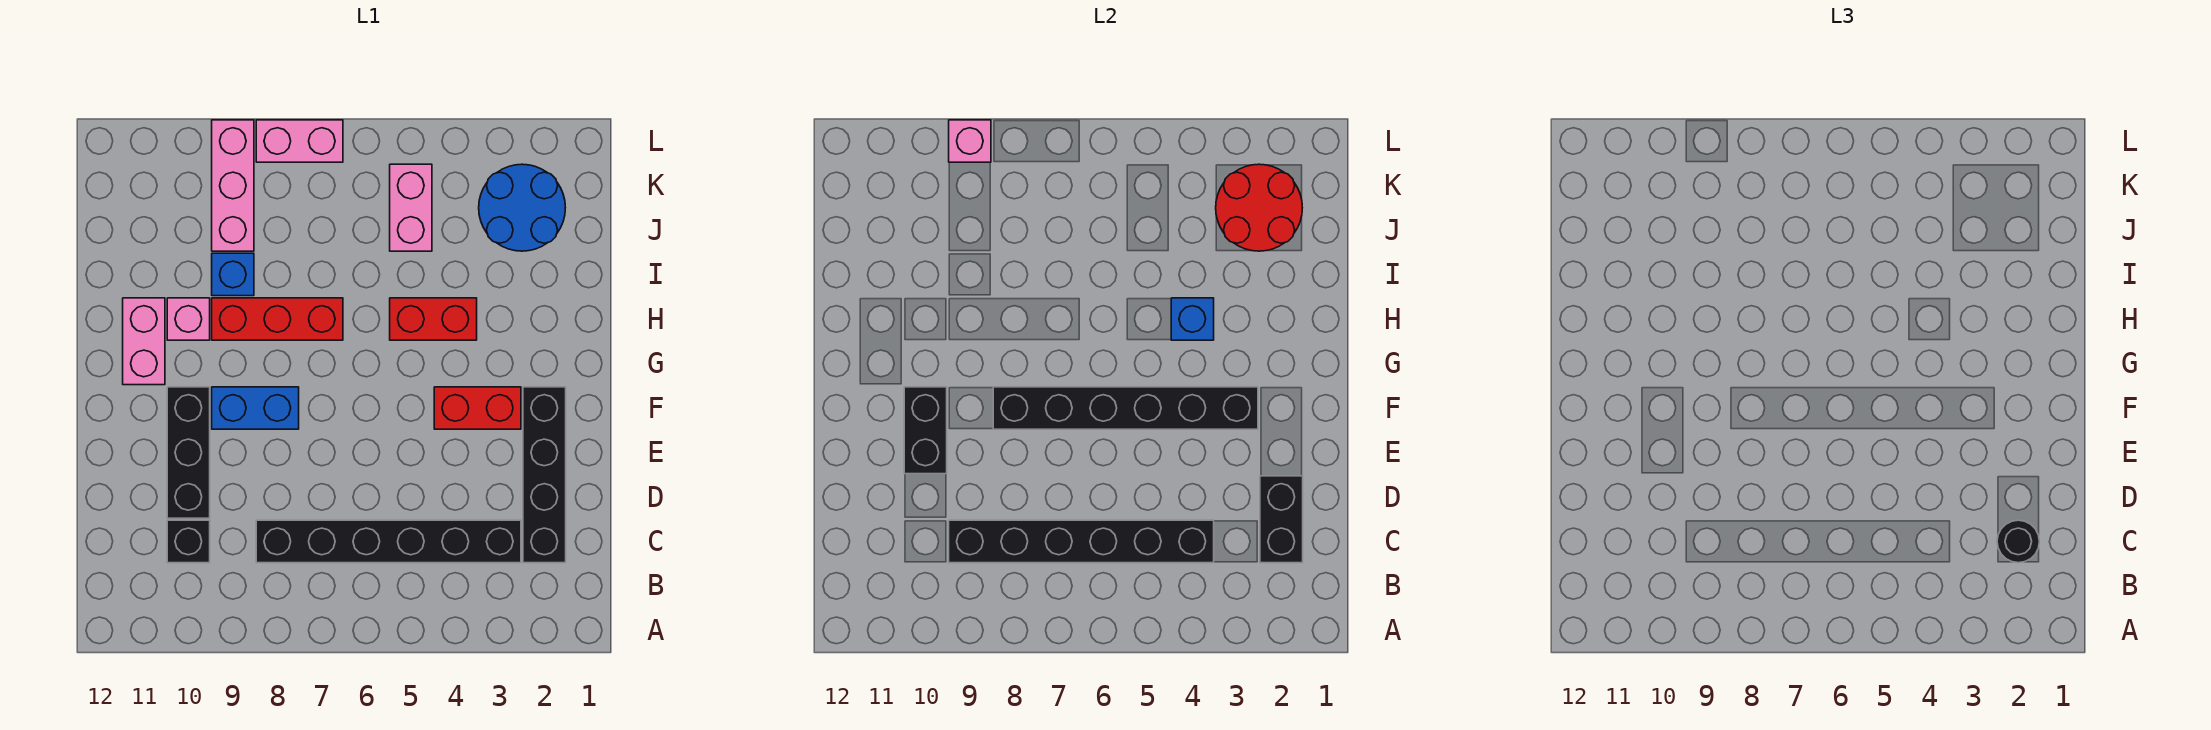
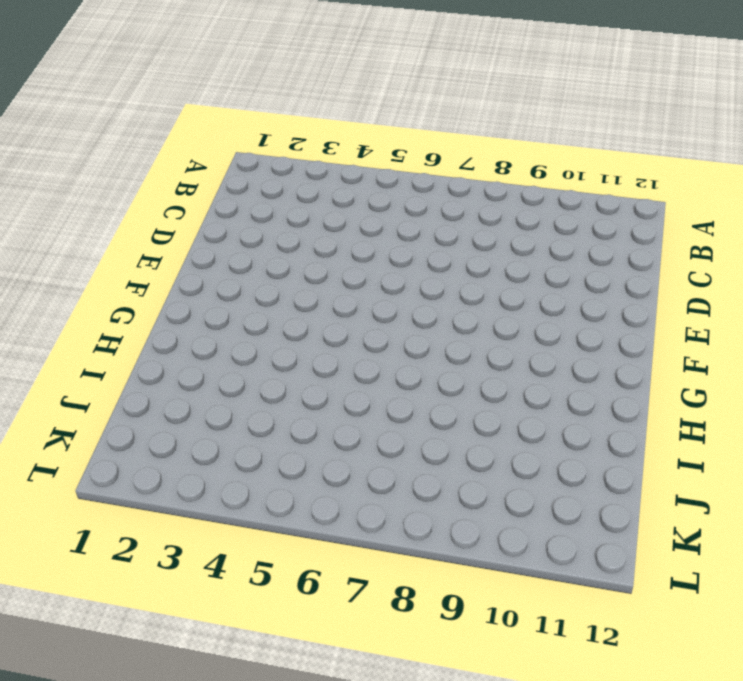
none -> black 1x4 brick [523,387,566,563]
none -> black 1x6 brick [256,520,521,563]
none -> black 1x1 brick [167,520,210,563]

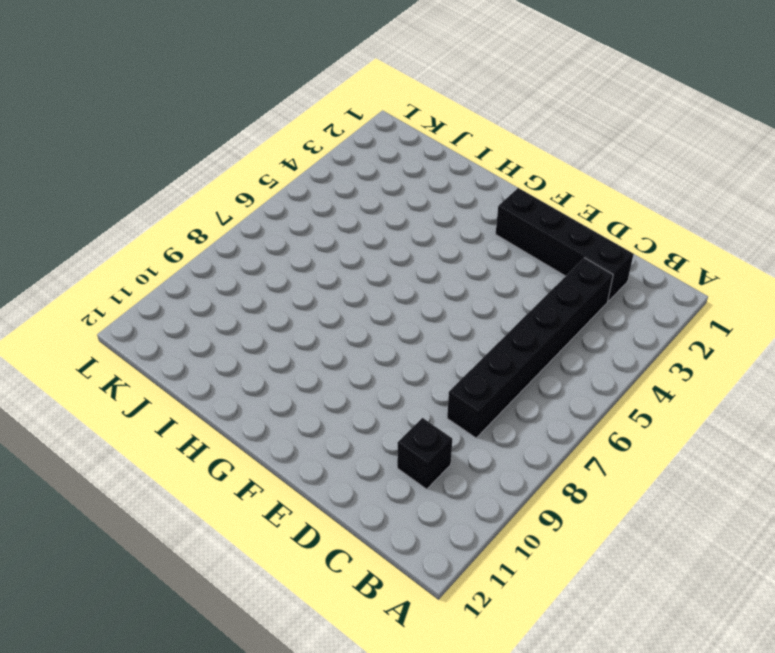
none -> black 1x3 brick [167,387,210,518]
none -> red 1x2 brick [434,387,521,429]
none -> blue 1x2 brick [212,387,299,429]

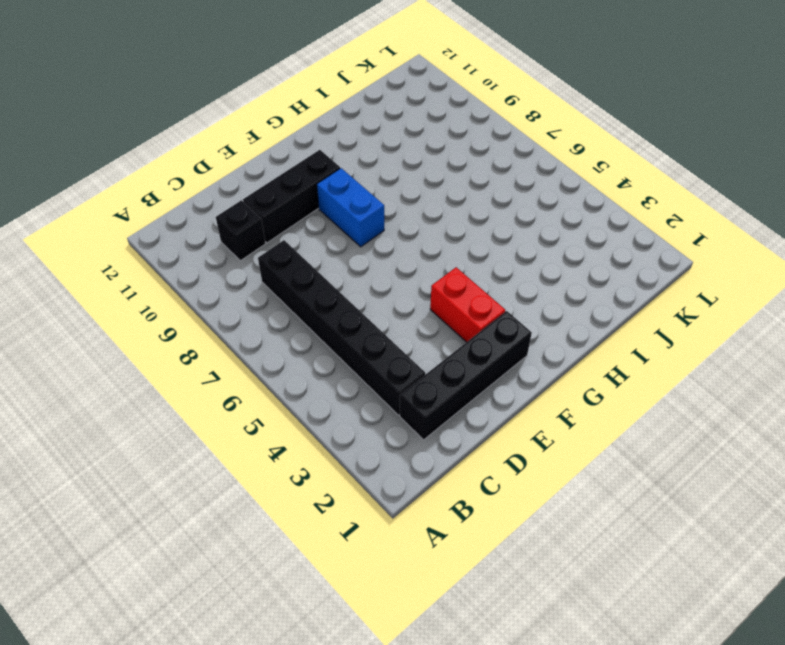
none -> pink 1x2 brick [123,298,165,385]
none -> red 1x2 brick [390,298,477,340]
none -> red 1x3 brick [212,298,343,340]

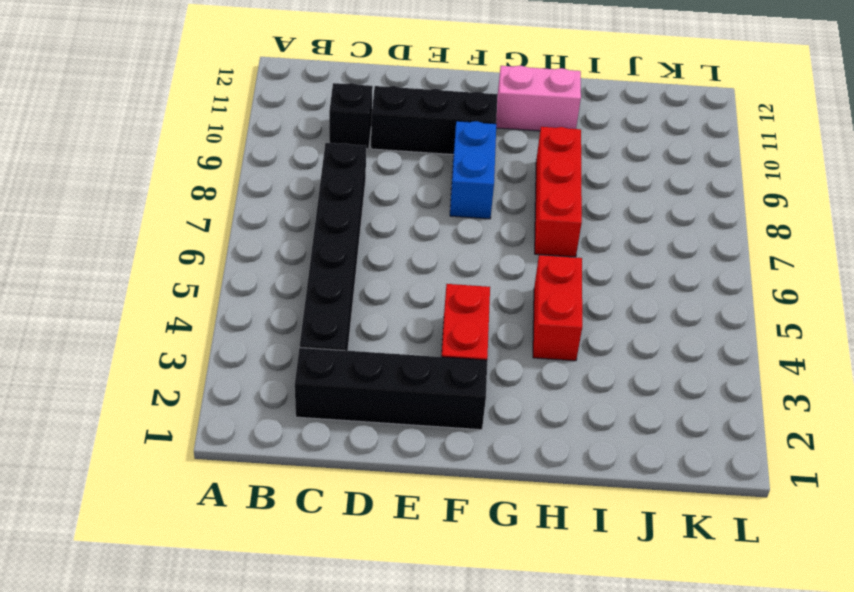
none -> pink 1x1 brick [167,298,210,340]
none -> blue 1x1 brick [212,253,254,296]
none -> blue 2x2 round brick [479,164,565,251]

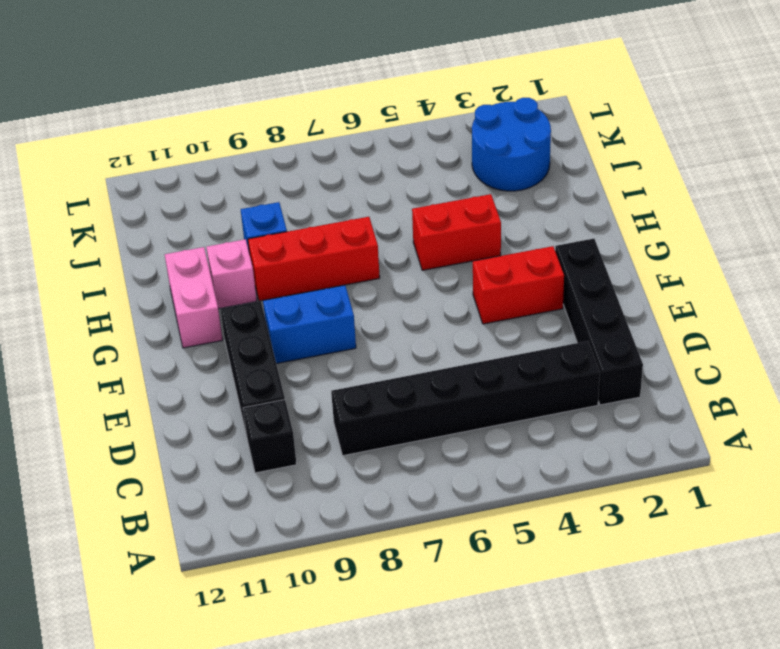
none -> pink 1x2 brick [390,164,432,251]
none -> pink 1x3 brick [212,120,254,251]
none -> pink 1x2 brick [256,120,343,162]

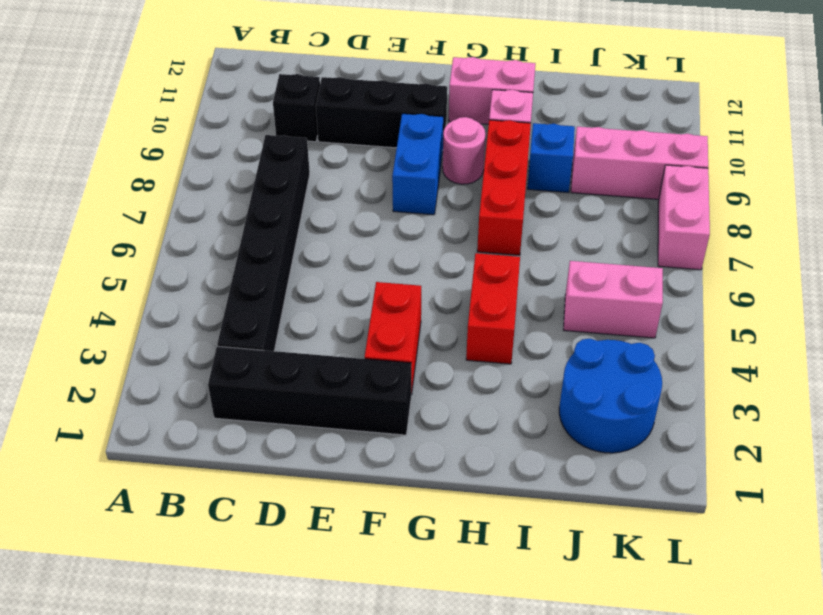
pink 1x1 round brick [443,117,485,184] -> none
none -> black 1x2 brick [1260,476,1303,563]
none -> black 1x6 brick [949,520,1214,563]
none -> black 1x2 brick [904,387,947,474]

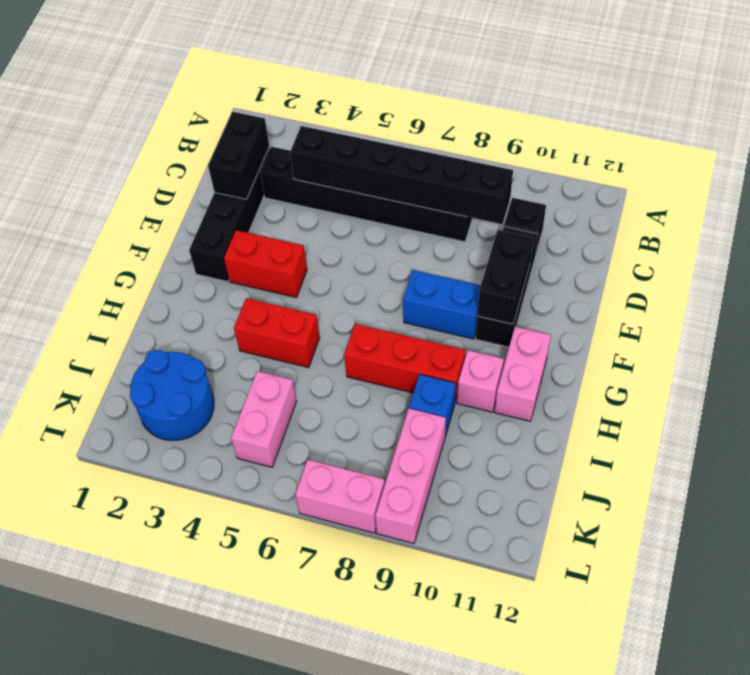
none -> black 1x6 brick [993,387,1258,429]
none -> blue 1x1 brick [1171,298,1214,340]
none -> red 2x2 round brick [1216,164,1302,251]

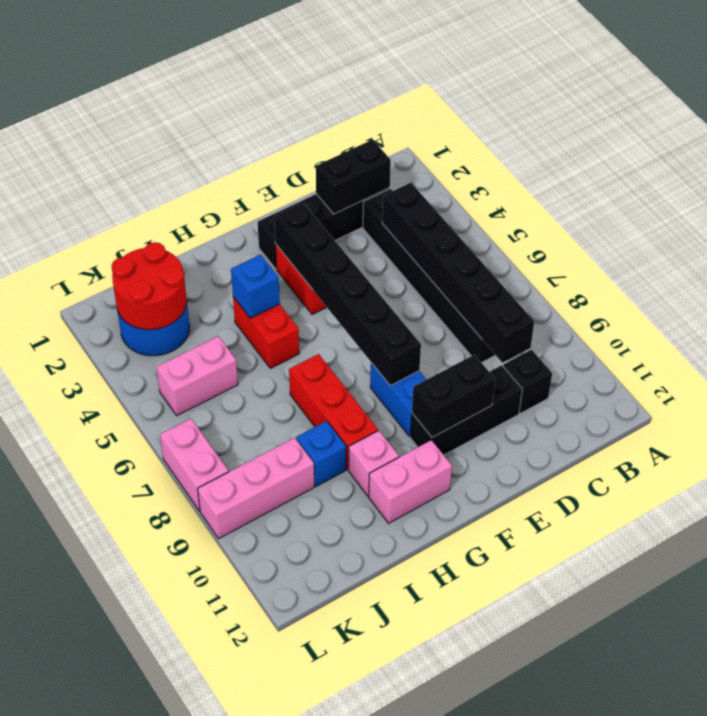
none -> pink 1x1 brick [949,120,991,162]
none -> black 1x1 round brick [1997,520,2039,563]

